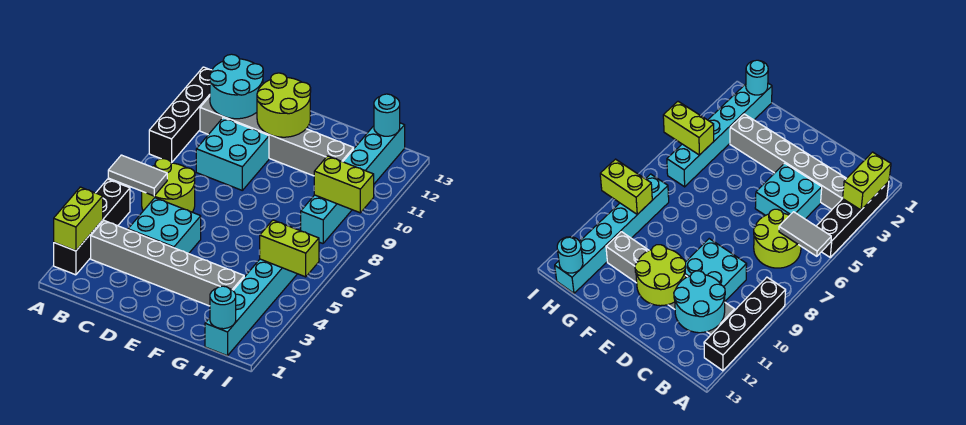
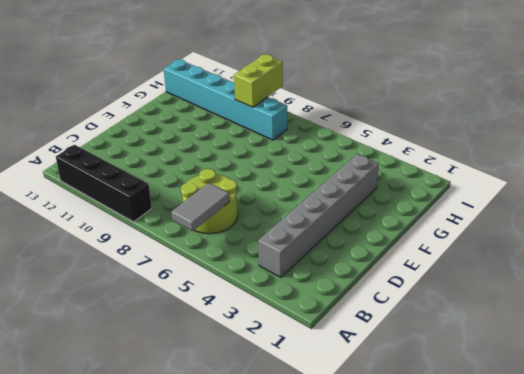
none -> black 1x4 brick [54,179,130,275]
none -> grey 1x6 brick [200,96,354,176]
none -> cyan 2x2 brick [128,198,201,254]

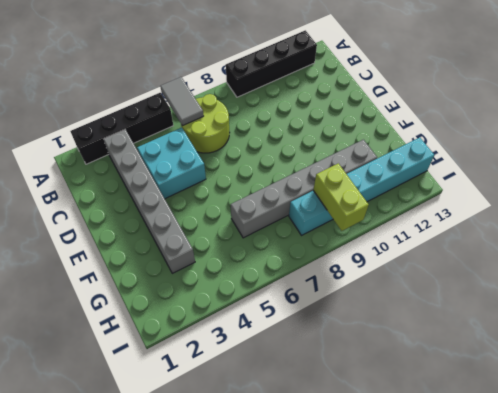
grey 1x6 brick [231,140,377,238] -> grey 1x6 brick turned to [200,96,354,176]
none -> cyan 2x2 brick [196,118,269,190]
none -> cyan 1x6 brick [205,259,297,356]
none -> lime 1x2 brick [54,187,103,251]

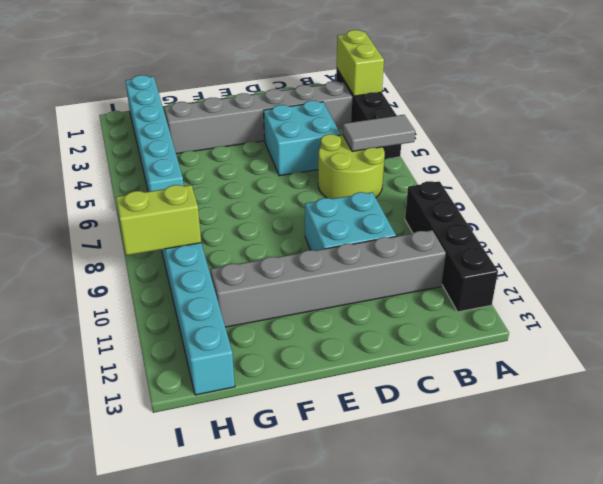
none -> cyan 2x2 round brick [210,54,263,119]
none -> lime 2x2 round brick [257,73,311,137]
none -> cyan 1x1 round brick [210,286,236,329]

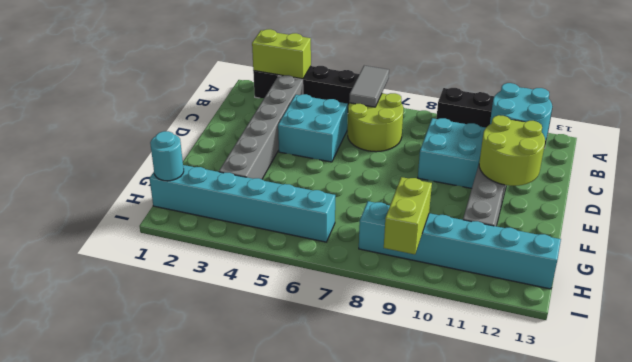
none -> lime 1x2 brick [259,220,319,277]
none -> cyan 1x1 round brick [374,94,400,136]

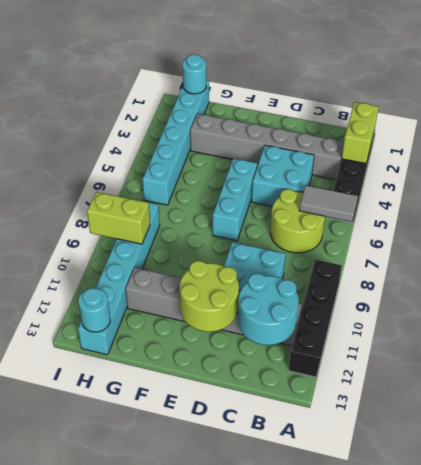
cyan 1x3 brick [213,158,257,241] -> none
none -> lime 1x2 brick [259,220,319,277]

